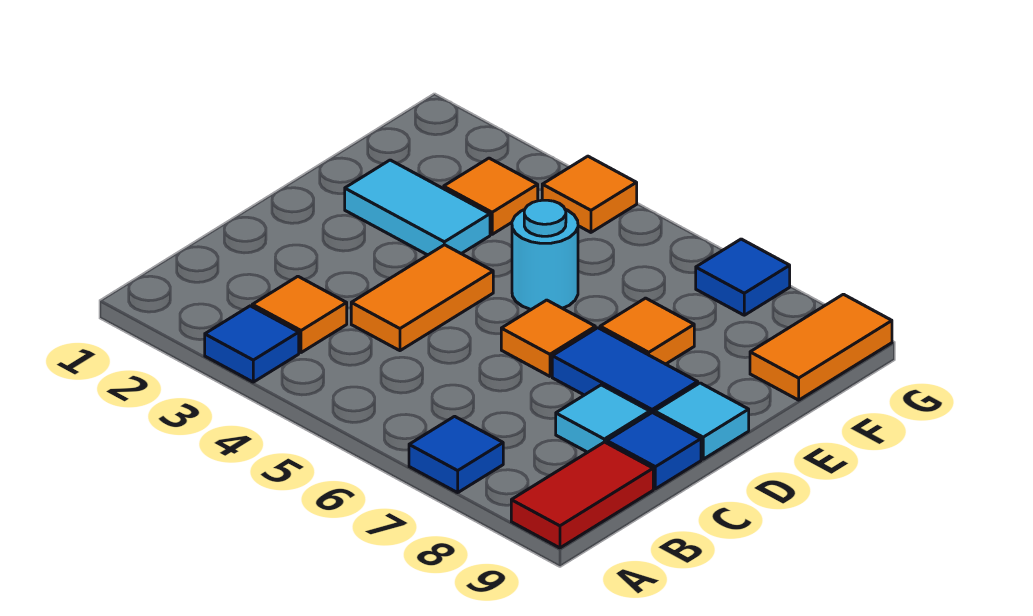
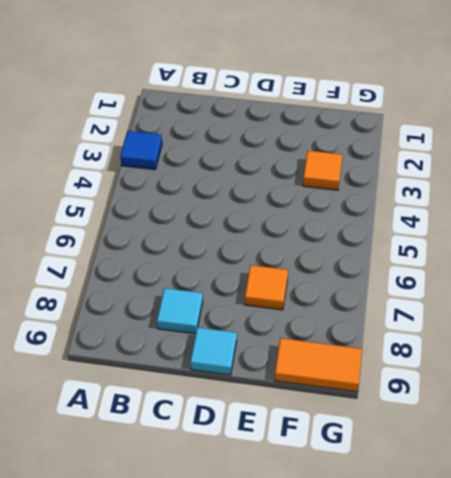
none -> blue 1x1 tile [409,416,503,493]
none -> red 1x2 tile [511,442,653,548]
none -> orange 1x1 tile [252,276,347,353]

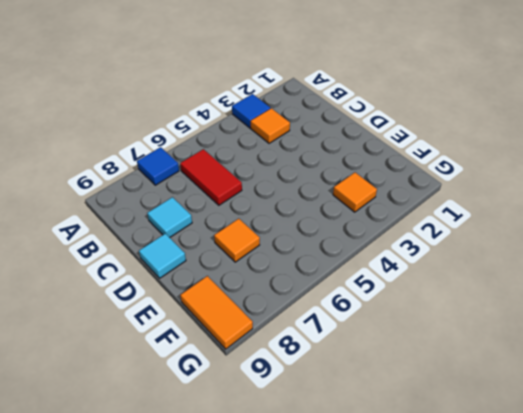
red 1x2 tile [180,149,242,205] -> red 1x2 tile moved to [511,442,653,548]
none -> orange 1x2 tile [351,245,493,351]
none -> blue 1x1 tile [607,413,701,489]
none -> orange 1x1 tile [501,300,595,376]

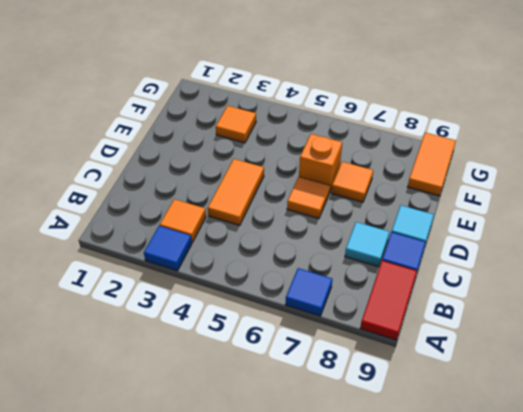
orange 1x1 brick [299,134,342,193] -> none
none -> blue 1x2 tile [552,328,698,414]
none -> cyan 1x2 tile [345,160,490,255]
none -> cyan 1x1 round brick [512,200,578,309]

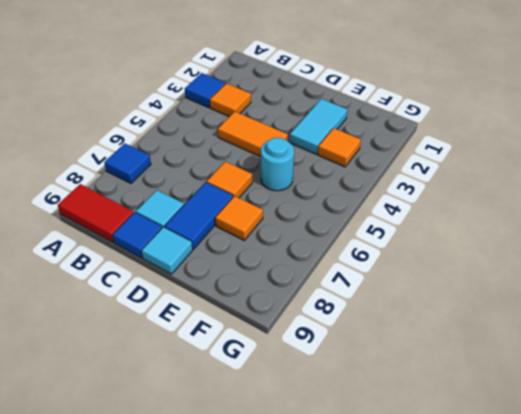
none -> orange 1x2 tile [750,294,892,400]
none -> orange 1x1 tile [542,156,637,232]
none -> blue 1x1 tile [696,239,790,315]

